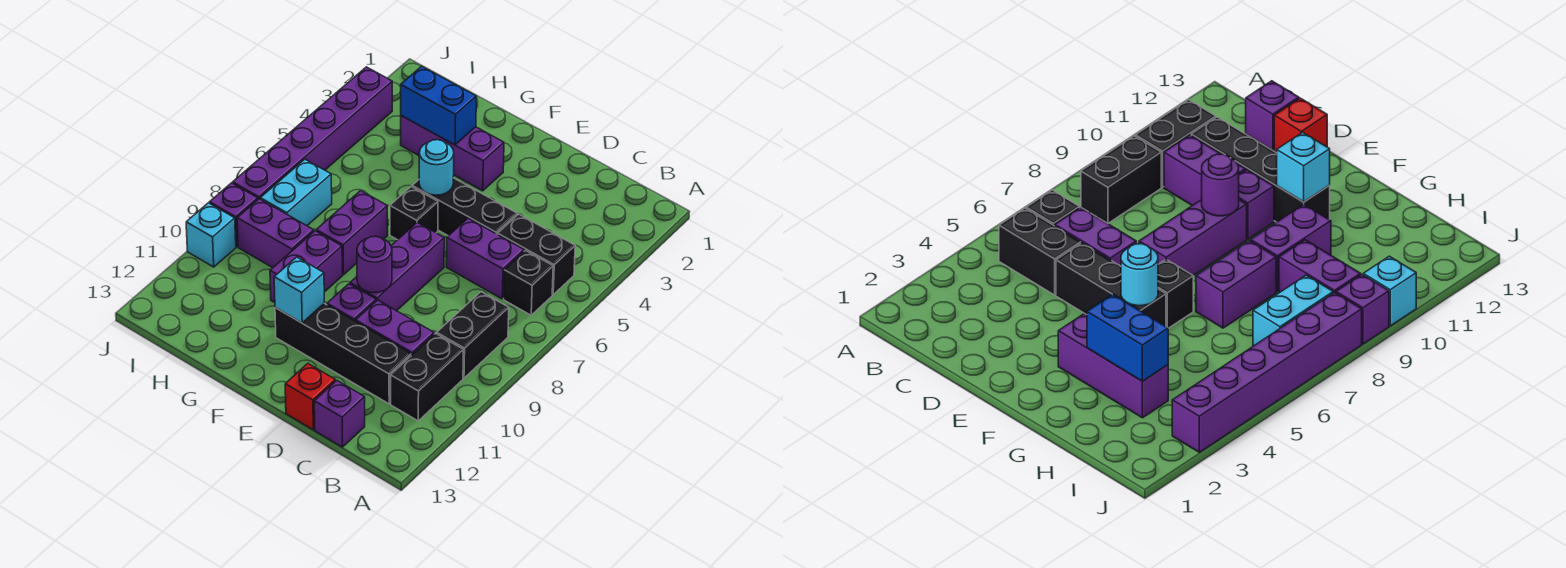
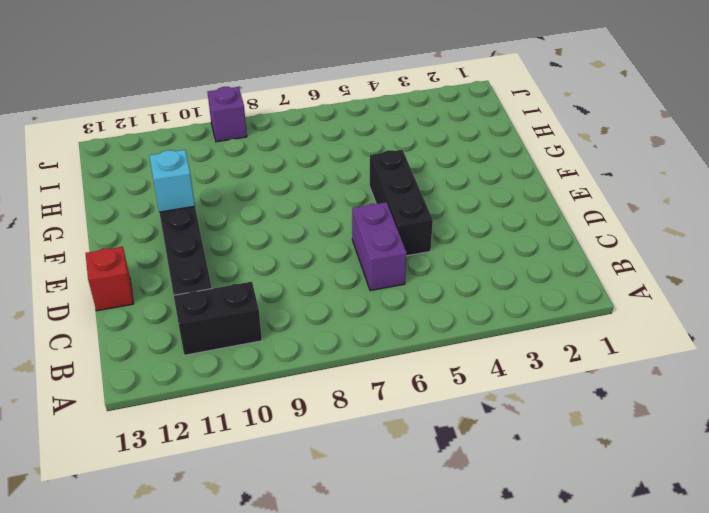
none -> black 1x2 brick [498,214,575,295]
none -> black 1x1 brick [504,250,553,315]
none -> black 1x2 brick [437,292,509,378]

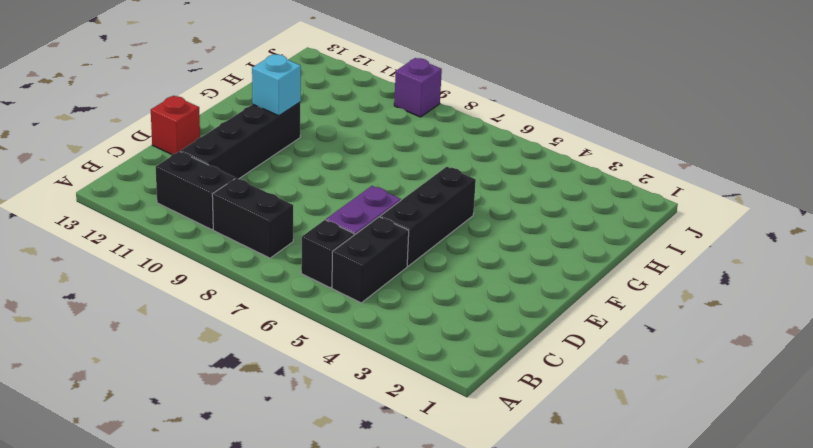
none -> purple 1x2 brick [356,300,434,356]
none -> purple 1x1 brick [314,381,365,447]
none -> purple 1x3 brick [350,222,444,311]

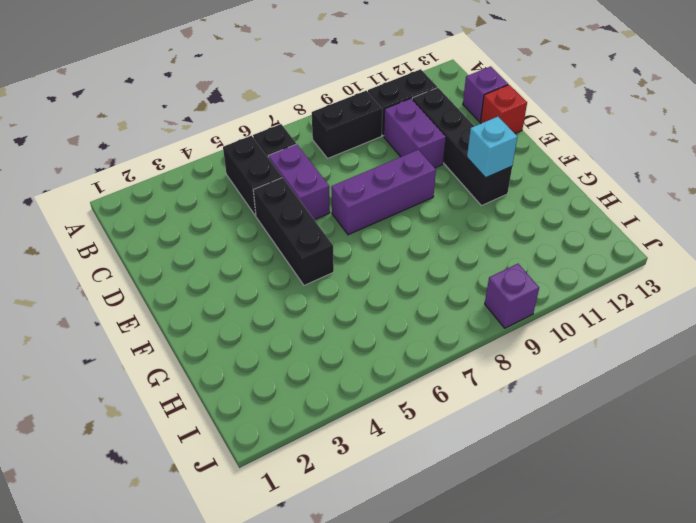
none -> purple 1x1 brick [327,284,376,321]
none -> purple 1x3 brick [401,116,504,191]
none -> black 1x1 brick [390,187,438,240]

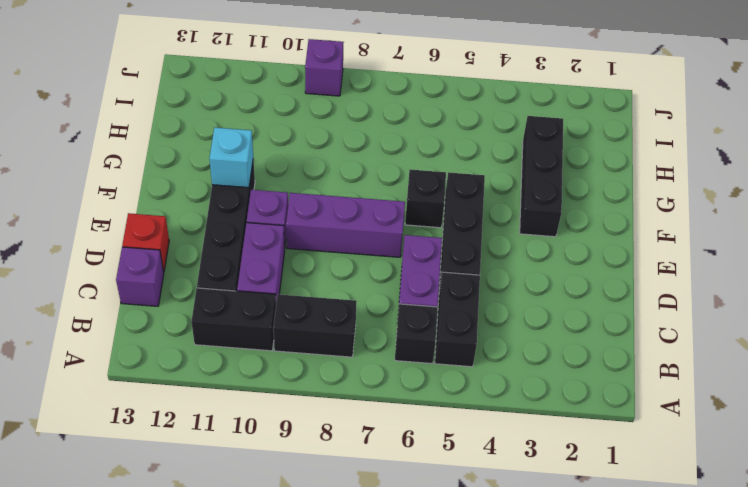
black 1x3 brick [520,116,563,237] -> purple 1x3 brick [401,116,504,191]
none -> purple 1x2 brick [316,191,387,275]
none -> purple 1x2 brick [270,231,342,303]
none -> purple 1x2 brick [237,199,314,268]

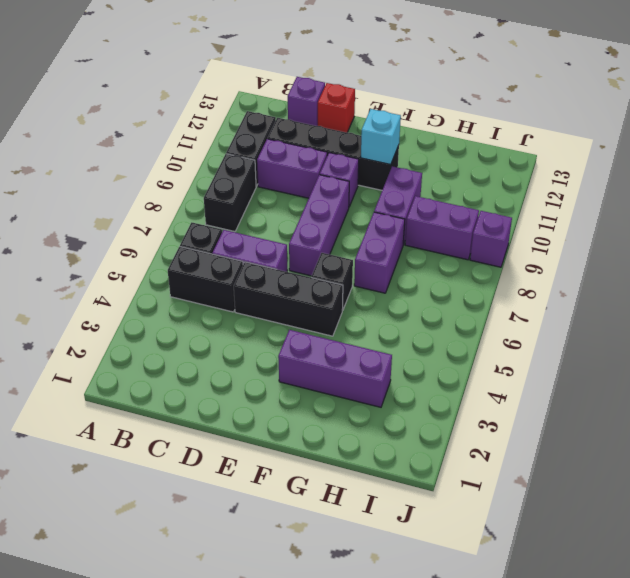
none -> cyan 1x2 brick [260,159,332,226]
none -> purple 1x6 brick [233,67,392,199]
none -> cyan 1x1 brick [186,203,236,267]

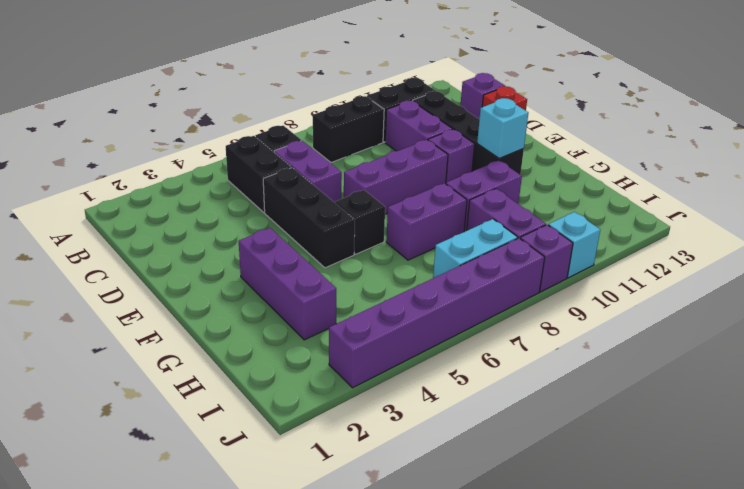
none -> purple 1x1 round brick [357,236,392,293]
none -> cyan 1x1 round brick [419,140,454,195]
none -> blue 1x2 brick [401,66,476,145]

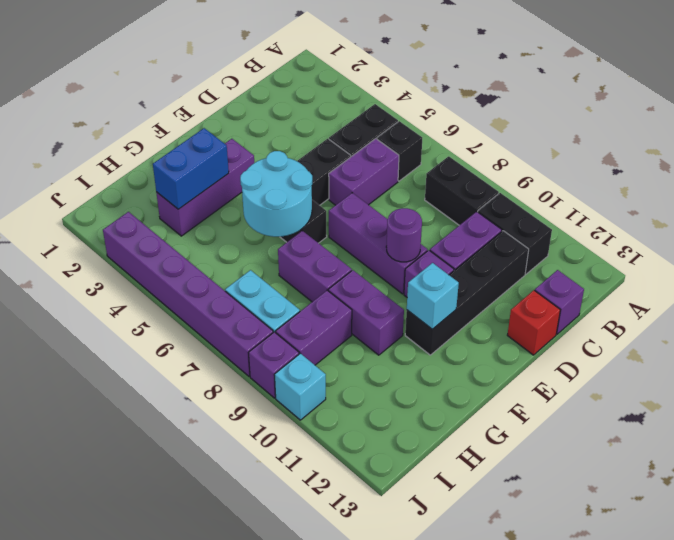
cyan 2x2 round brick [240,151,312,237] -> cyan 1x1 round brick [419,140,454,195]

